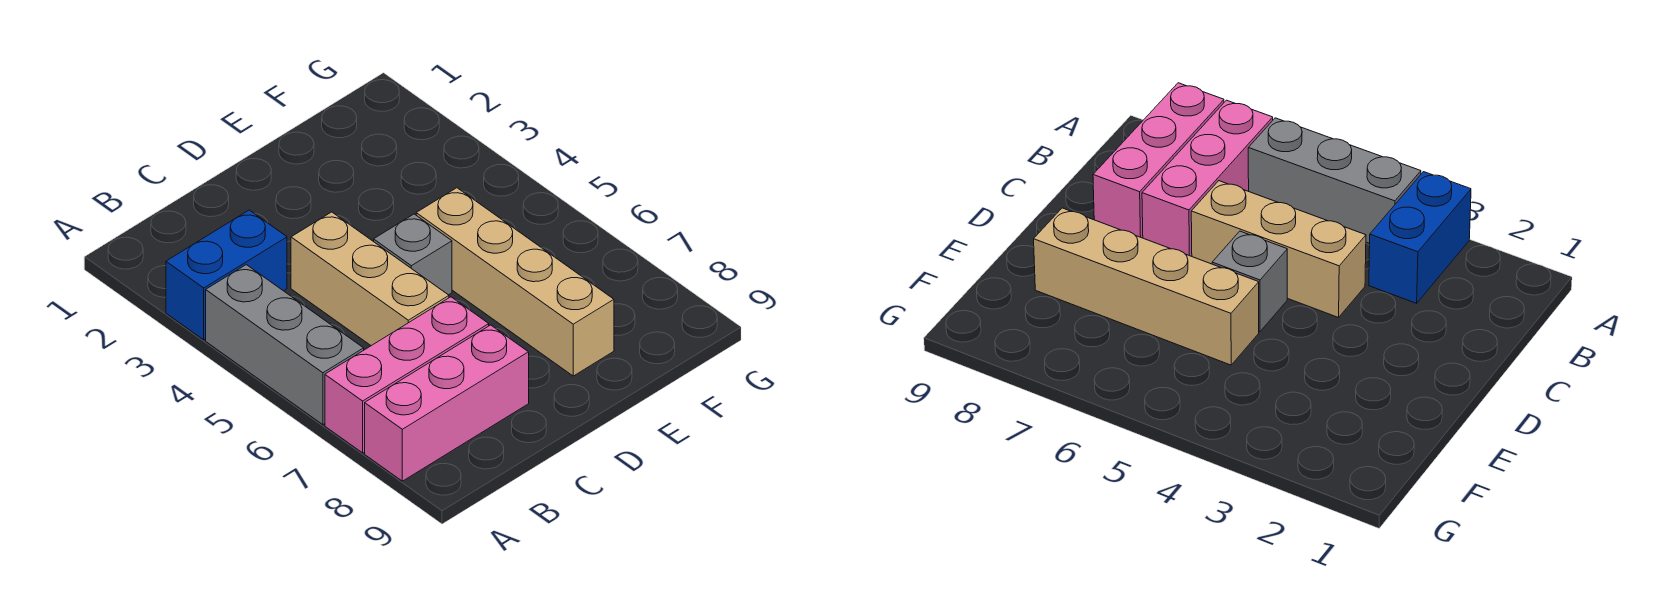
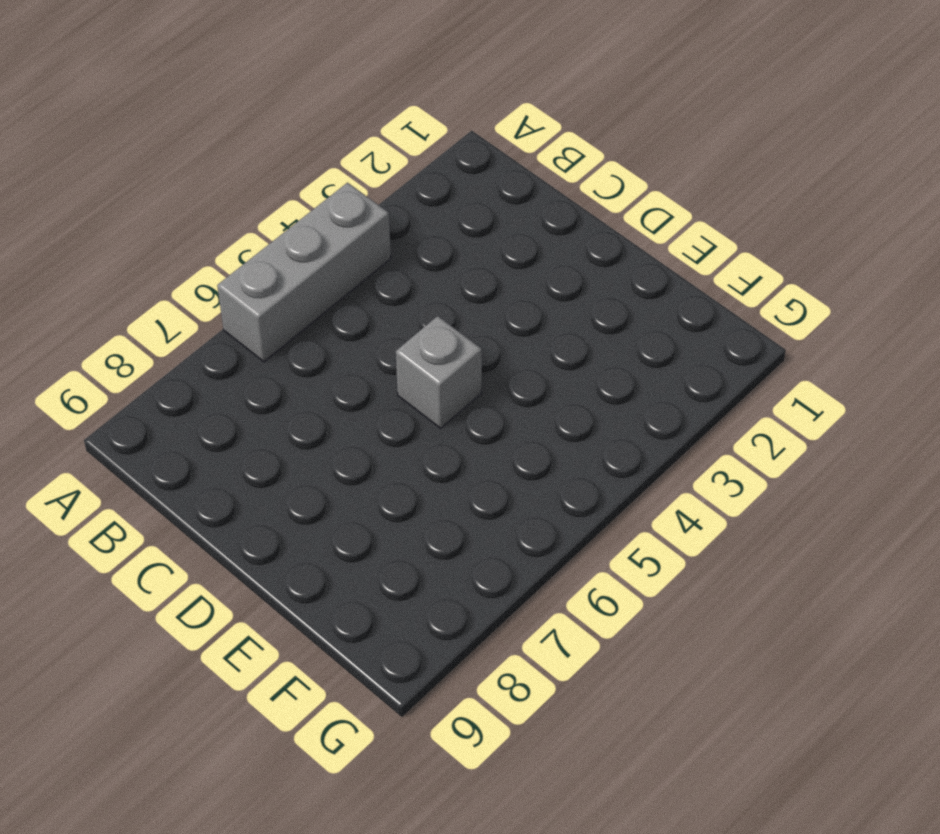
none -> blue 1x2 brick [166,210,287,340]
none -> pink 1x3 brick [325,297,489,453]

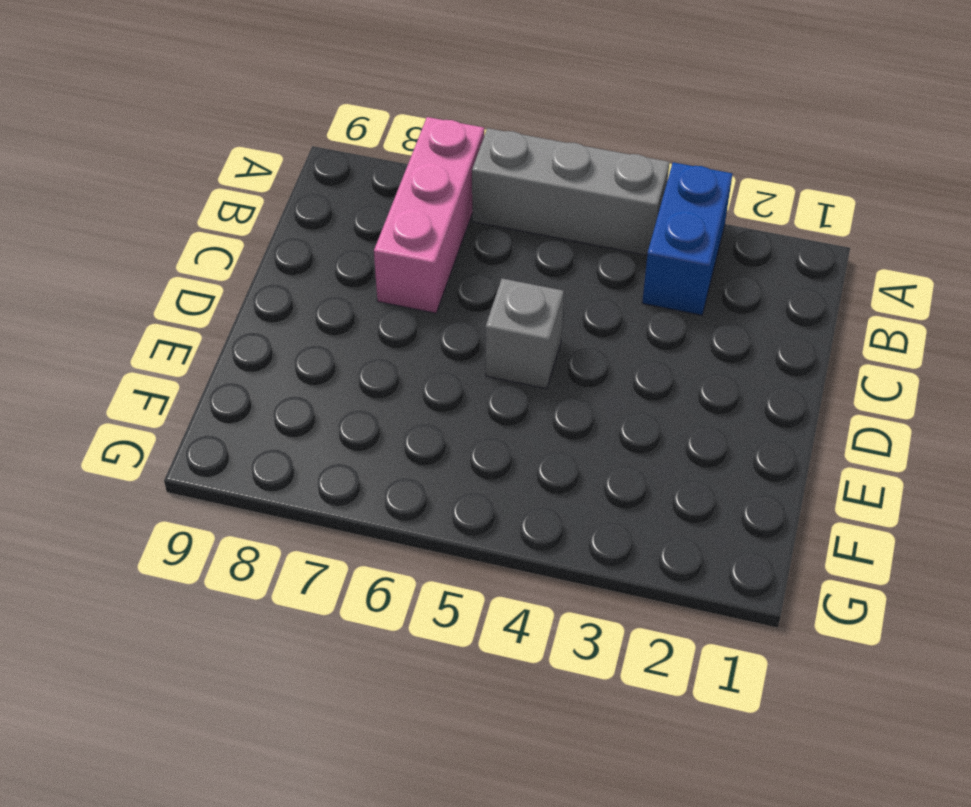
none -> pink 1x3 brick [365,325,529,481]
none -> tan 1x3 brick [291,212,449,346]

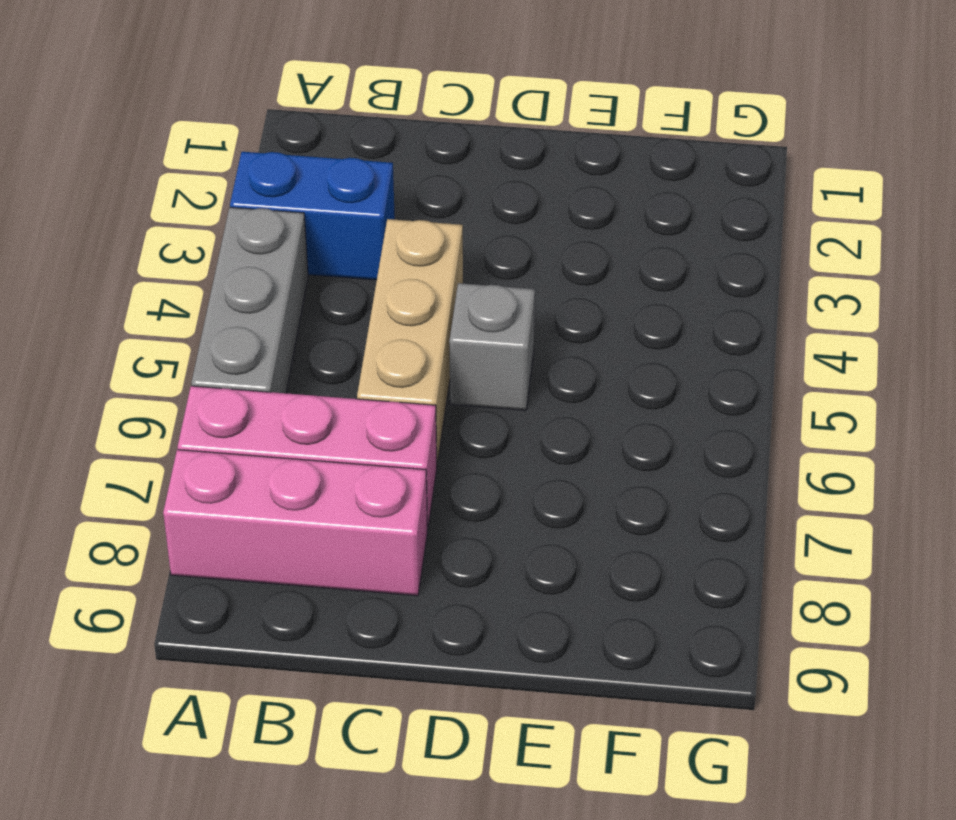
none -> tan 1x4 brick [416,188,614,376]

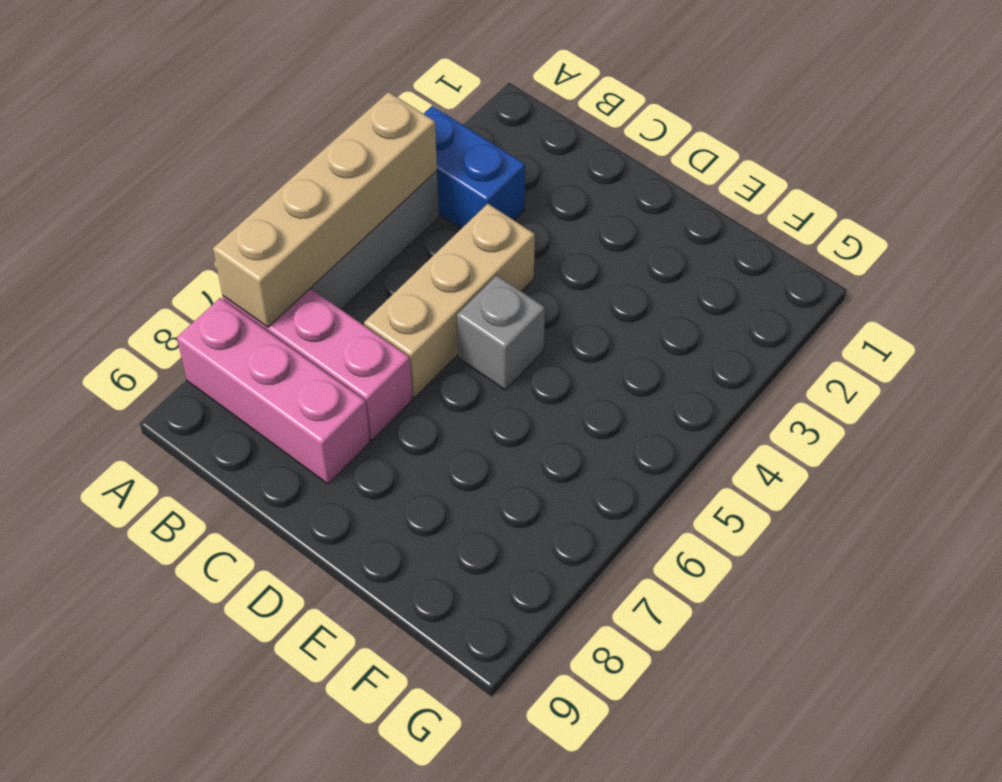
tan 1x4 brick [213,92,437,327] -> tan 1x4 brick moved to [416,188,614,376]

